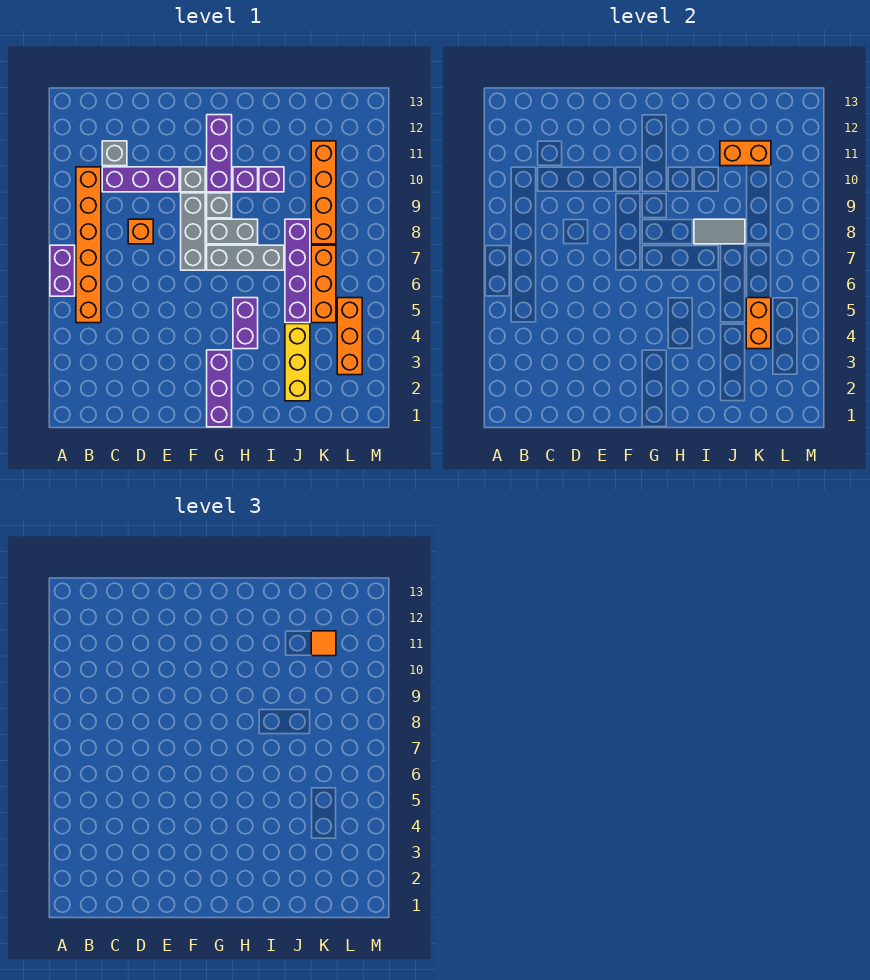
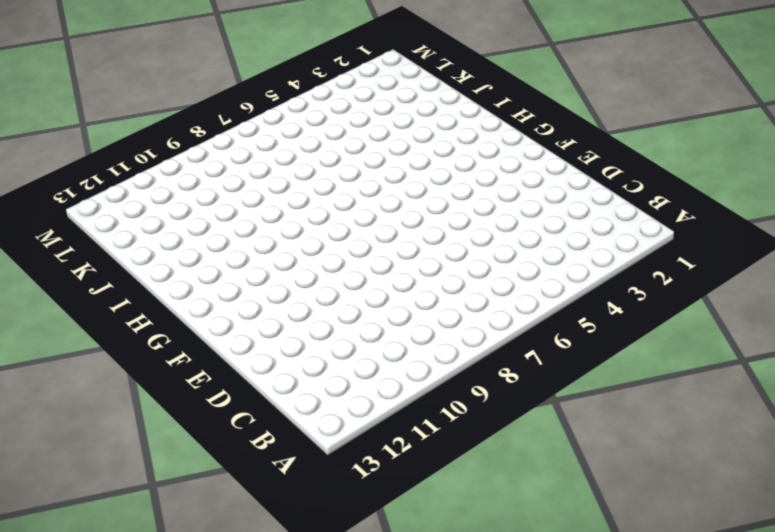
none -> purple 1x2 brick [50,245,75,296]
none -> orange 1x6 brick [76,167,101,323]
none -> purple 1x3 brick [102,167,179,192]

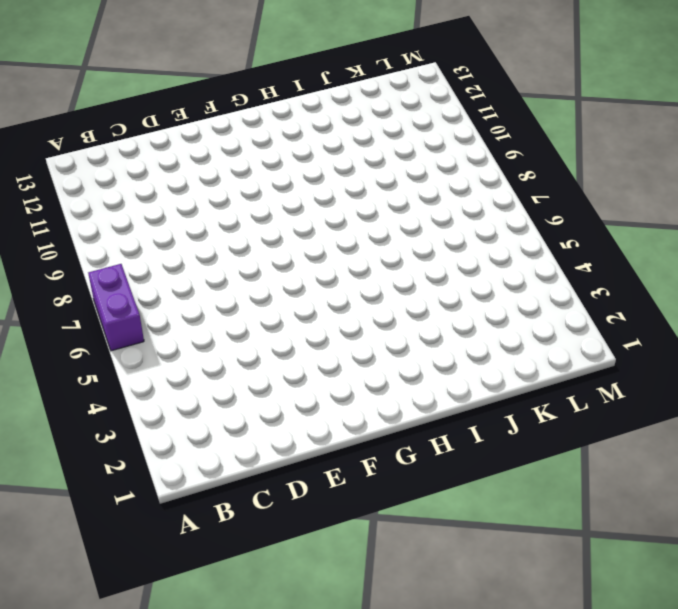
none -> orange 1x6 brick [76,167,101,323]
none -> purple 1x3 brick [102,167,179,192]
none -> grey 1x1 brick [102,141,127,166]

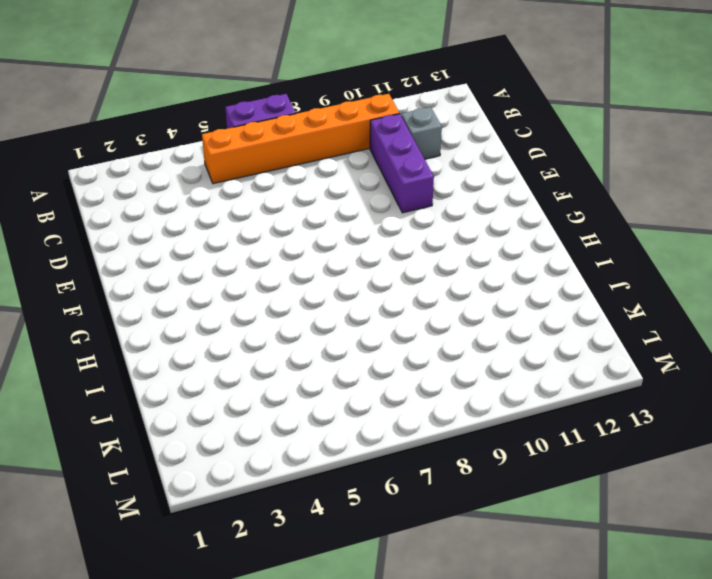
none -> orange 1x1 brick [128,219,153,244]
none -> grey 1x3 brick [181,193,205,270]
none -> grey 1x1 brick [181,167,205,192]

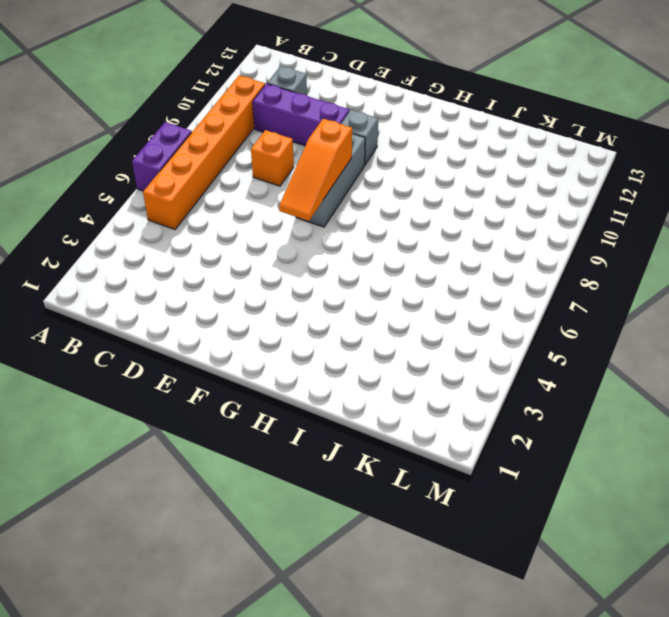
orange 1x3 slope [279,119,352,221] -> none
none -> purple 1x3 brick [207,350,232,427]
none -> grey 1x3 brick [207,245,284,270]
none -> grey 1x2 brick [207,219,258,244]

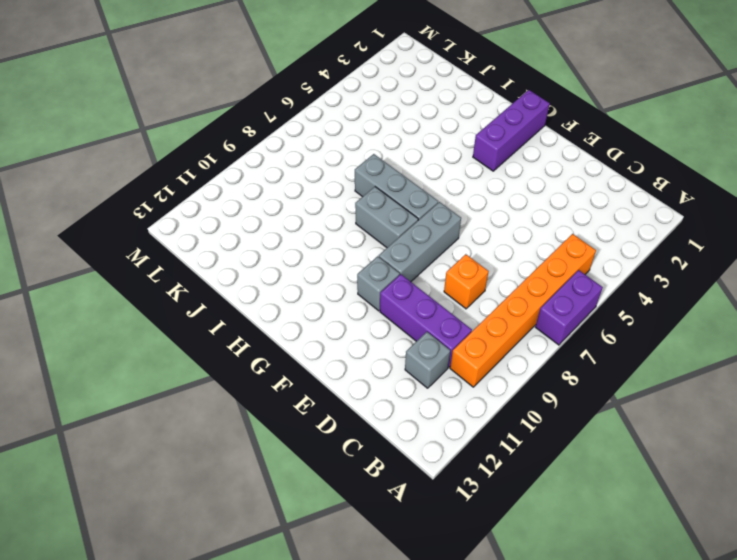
none -> grey 1x1 brick [207,193,232,218]
none -> purple 1x3 brick [207,115,232,192]
none -> purple 1x2 brick [233,298,258,349]

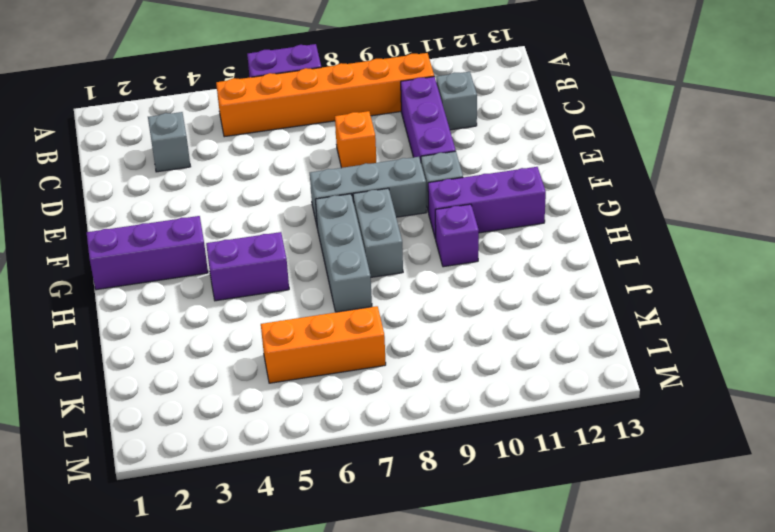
grey 1x1 brick [148,112,191,172] -> grey 1x1 brick moved to [207,193,232,218]
none -> purple 1x1 brick [259,167,284,192]
none -> yellow 1x3 brick [285,324,310,401]
none -> purple 1x4 brick [285,219,310,323]

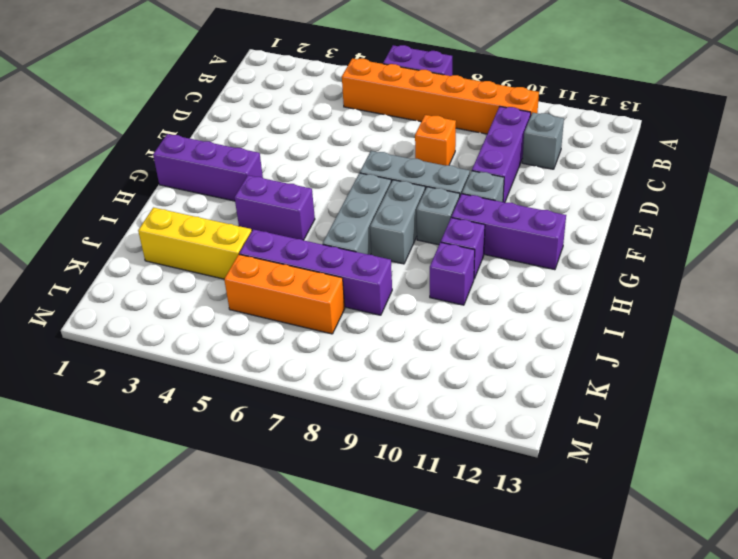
none -> orange 1x4 brick [311,141,336,244]
none -> orange 1x3 brick [337,298,362,375]
none -> grey 1x2 tile [694,219,745,244]

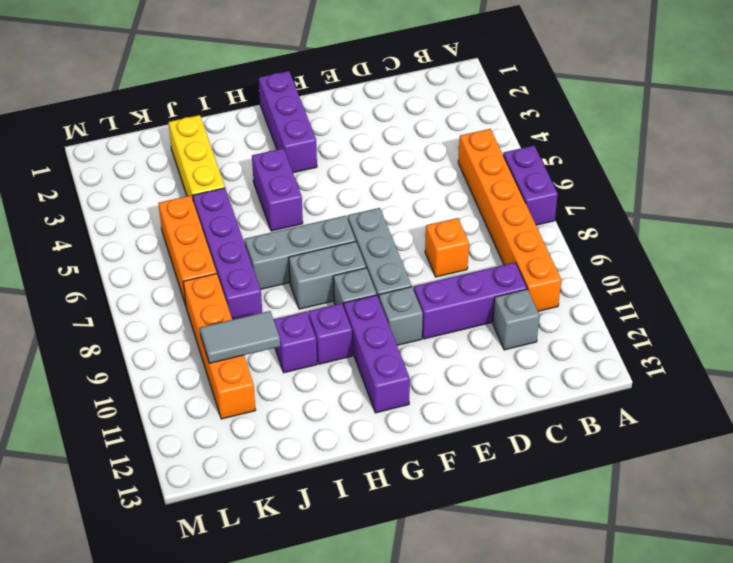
grey 1x2 tile [200,311,280,363] -> grey 1x2 tile moved to [694,219,745,244]
none -> orange 1x3 brick [337,298,362,375]
none -> orange 1x2 brick [720,141,771,166]
none -> orange 1x2 brick [746,298,771,349]

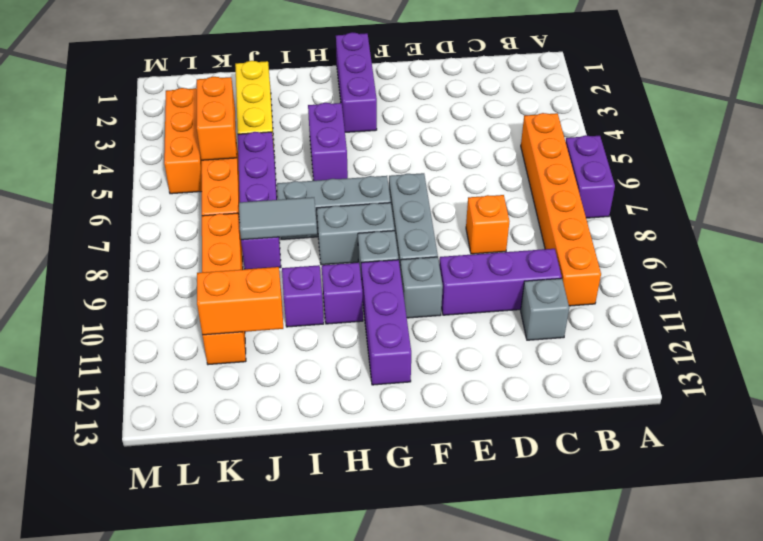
none -> orange 1x1 tile [311,631,336,656]

